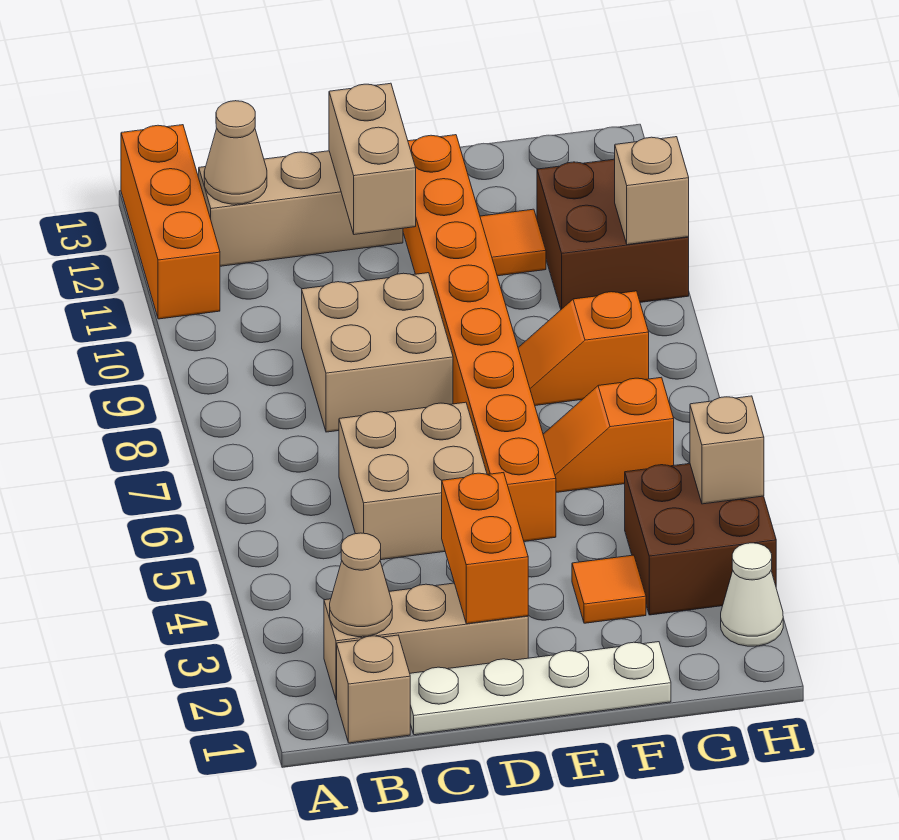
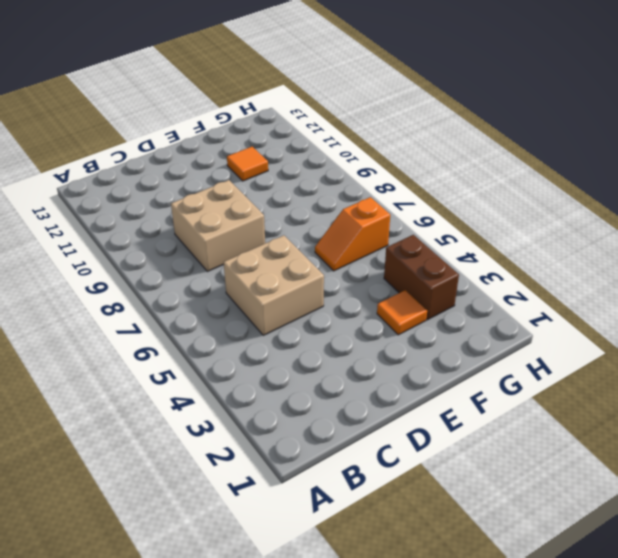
brown 1x2 brick [384,235,459,320] -> brown 2x2 brick [625,464,776,615]
none -> orange 1x3 brick [121,125,220,319]
none -> tan 1x1 brick [337,635,410,743]
none -> tan 1x3 brick [324,583,528,700]

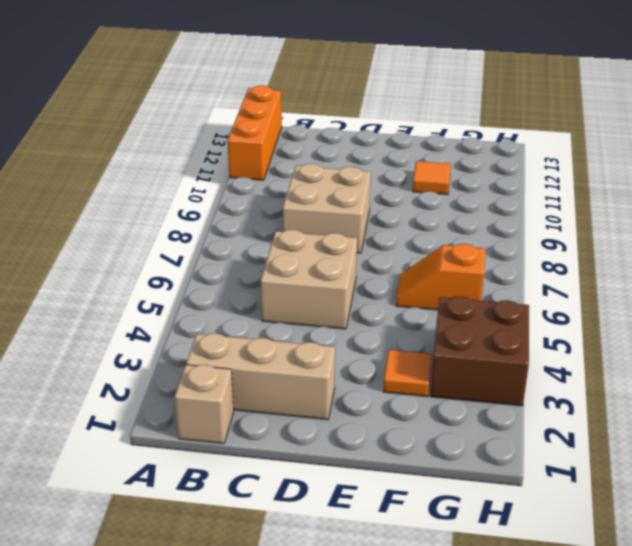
none -> tan 1x3 brick [199,151,403,266]
none -> white 1x4 plate [410,642,671,735]
none -> orange 1x8 brick [403,135,556,541]

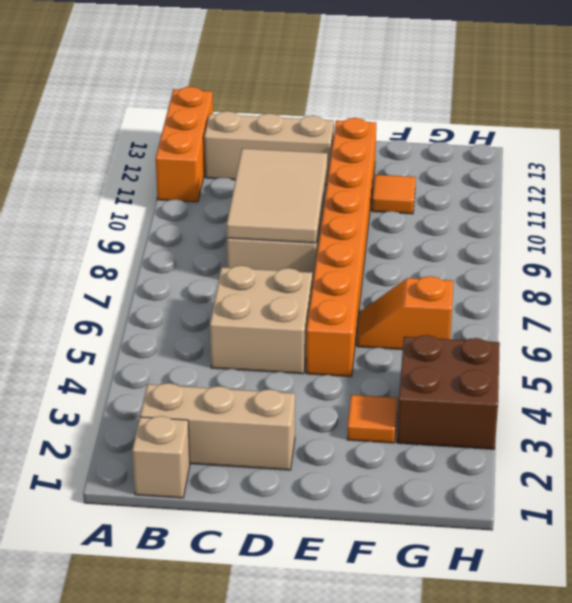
tan 2x3 tile [227,149,327,243] -> none
none -> white 1x4 plate [410,642,671,735]
none -> orange 1x2 slope [518,291,649,406]
none -> brown 2x2 brick [537,159,689,309]

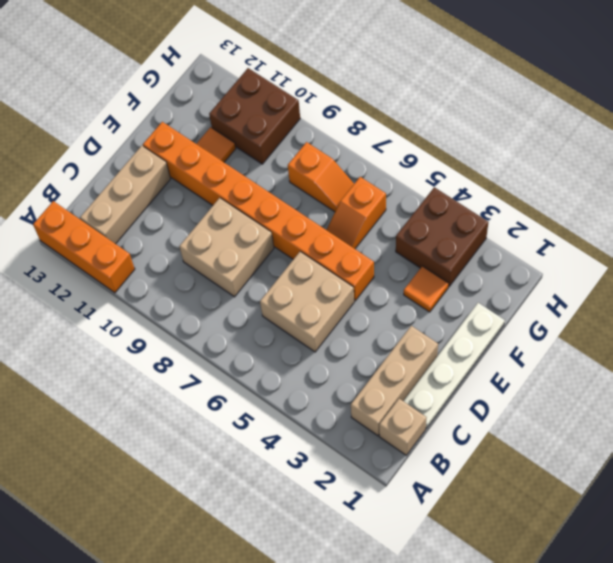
orange 1x2 slope [288,142,354,212] -> orange 1x2 slope turned to [518,291,649,406]
none -> white 1x1 cone [721,543,783,646]
none -> tan 1x1 cone [330,533,392,637]
none -> tan 1x1 cone [204,101,267,204]

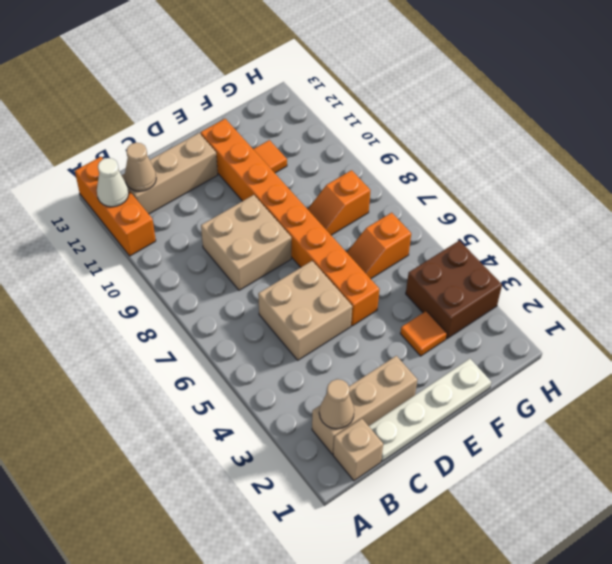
white 1x1 cone [97,158,129,207] -> white 1x1 cone moved to [721,543,783,646]
none -> brown 2x2 brick [537,159,689,309]
none -> orange 1x2 brick [442,473,528,624]
none -> tan 1x2 brick [329,83,416,235]

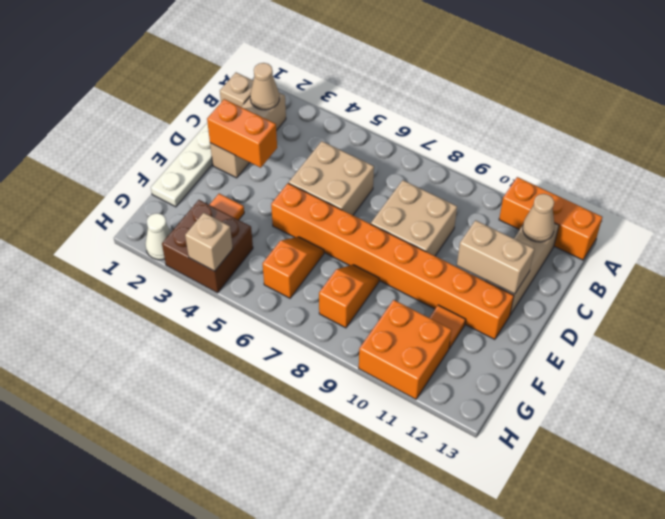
orange 2x2 brick [359,300,451,399] -> brown 2x2 brick [537,159,689,309]
none -> tan 1x1 brick [615,137,689,245]

